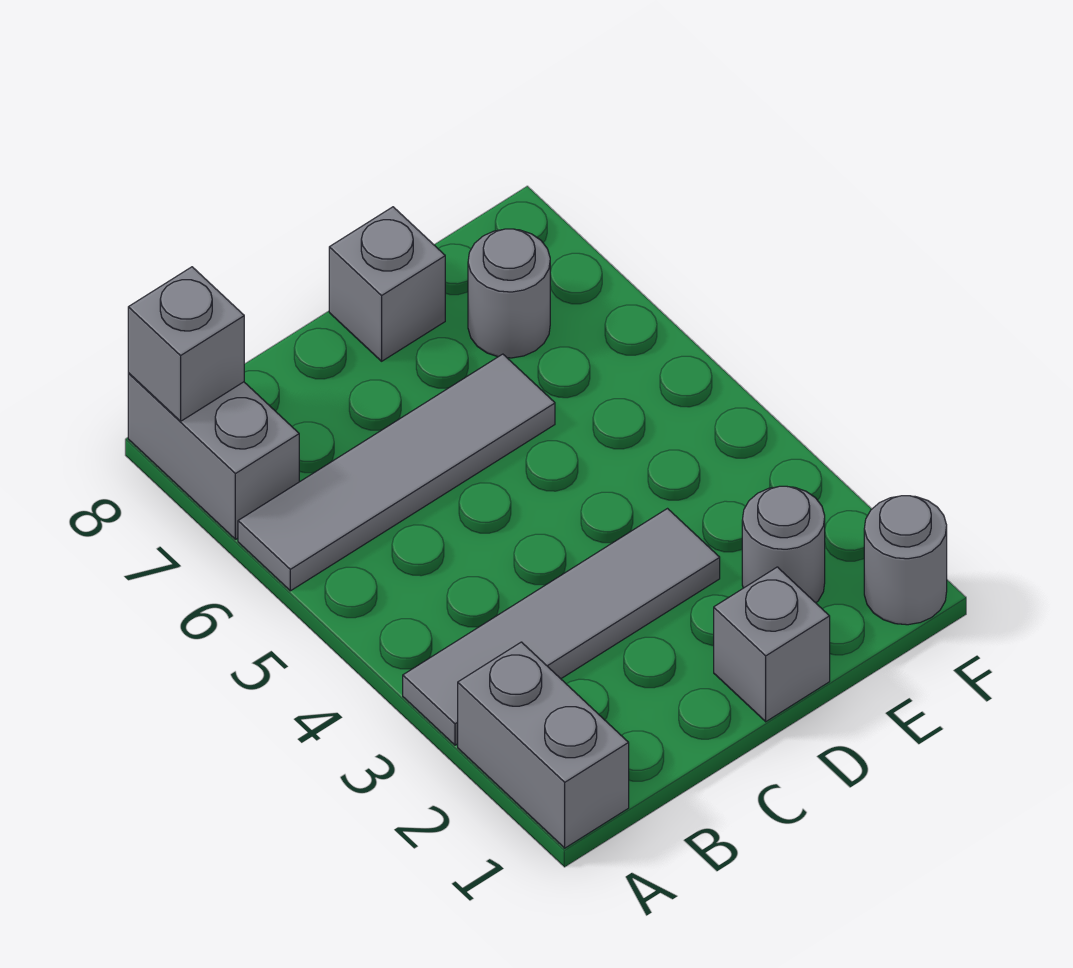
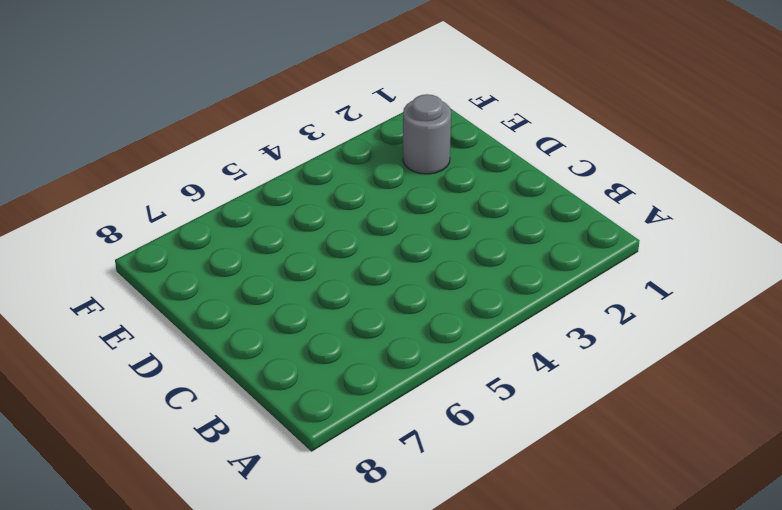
none -> grey 1x2 brick [458,642,629,848]
none -> grey 1x4 tile [403,509,720,745]

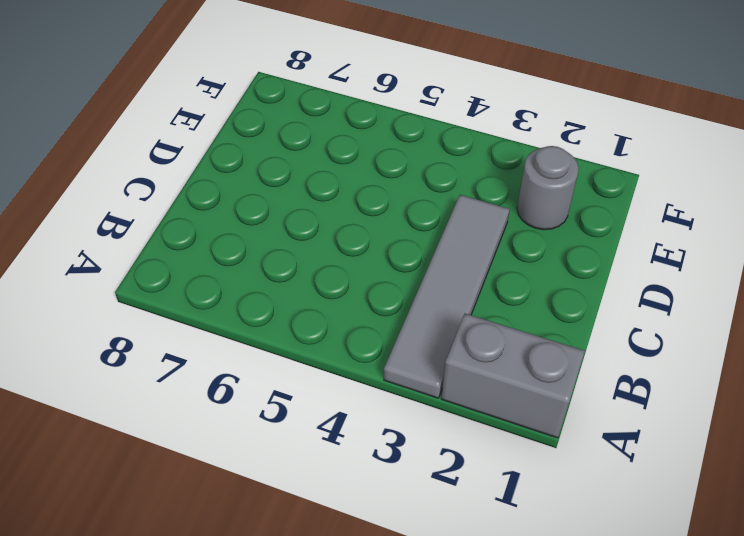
none -> grey 1x4 tile [238,354,555,591]
none -> grey 1x2 brick [128,374,299,539]

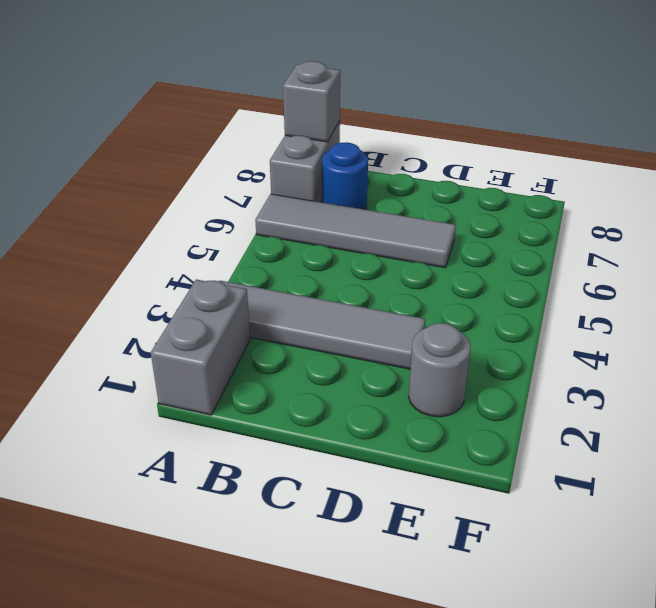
blue 1x1 round brick [322,142,368,210] -> none
none -> grey 1x1 brick [714,567,830,722]
none -> grey 1x1 brick [329,207,445,361]

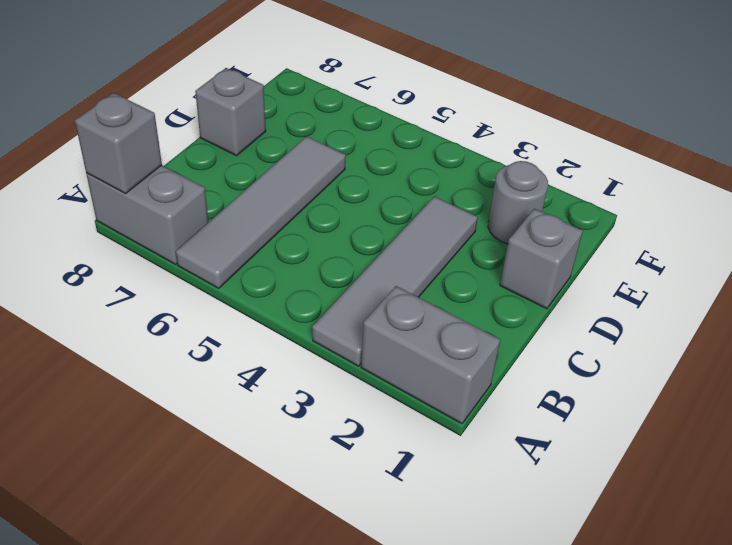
none -> grey 1x1 round brick [468,229,550,358]
none -> grey 1x1 round brick [864,496,947,625]

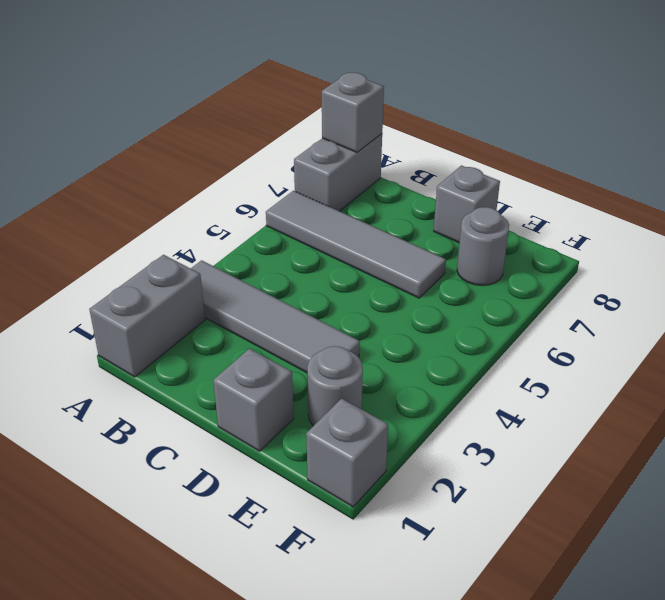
grey 1x1 brick [306,399,388,507] -> grey 1x1 round brick [864,496,947,625]

